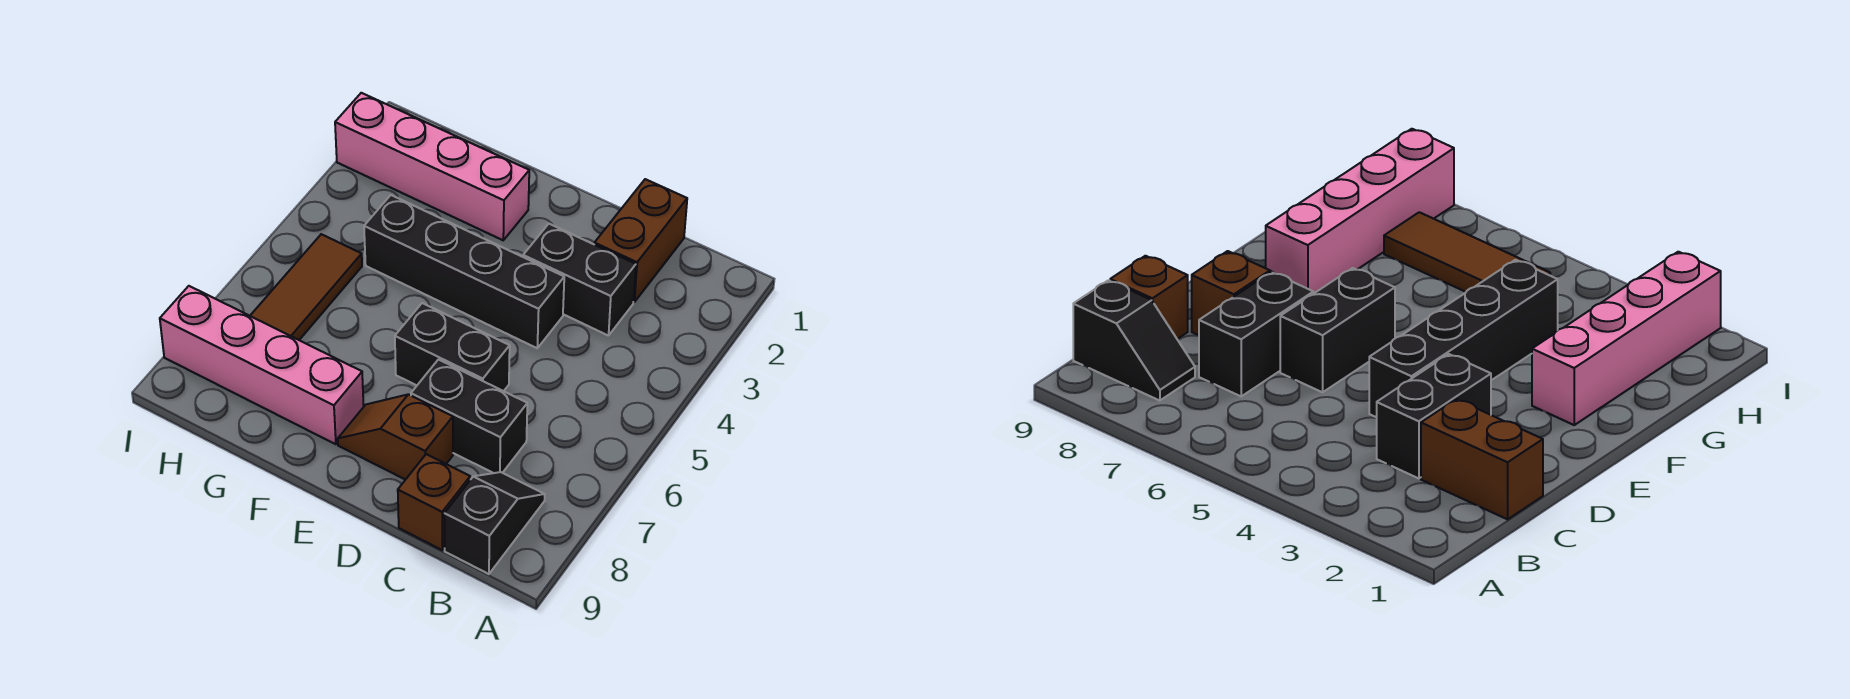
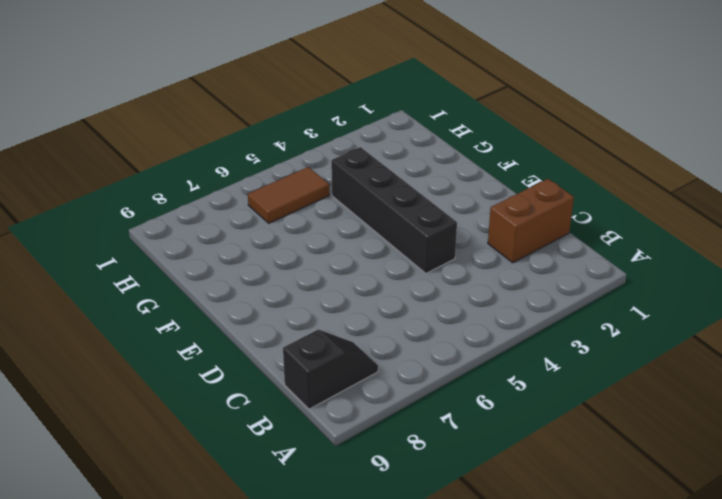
brown 1x2 tile [248,167,329,223] -> brown 1x3 tile [250,234,362,340]
none -> black 1x2 brick [523,224,636,336]
none -> black 1x2 brick [411,360,527,473]

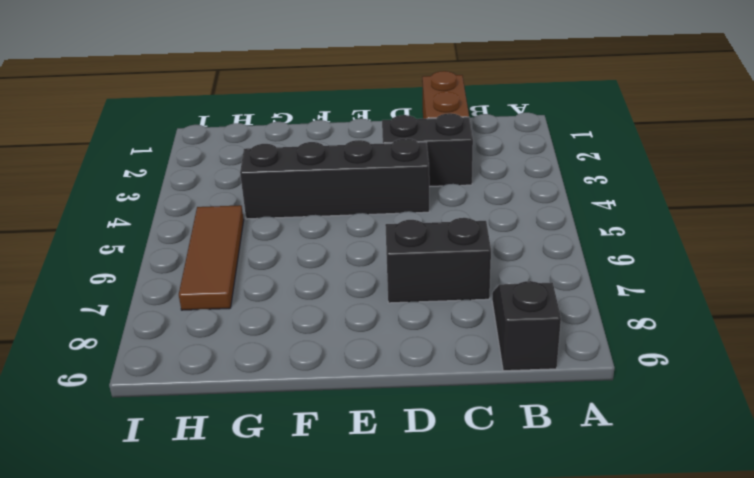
none -> brown 1x1 brick [398,454,470,550]
none -> black 1x2 brick [395,303,510,391]

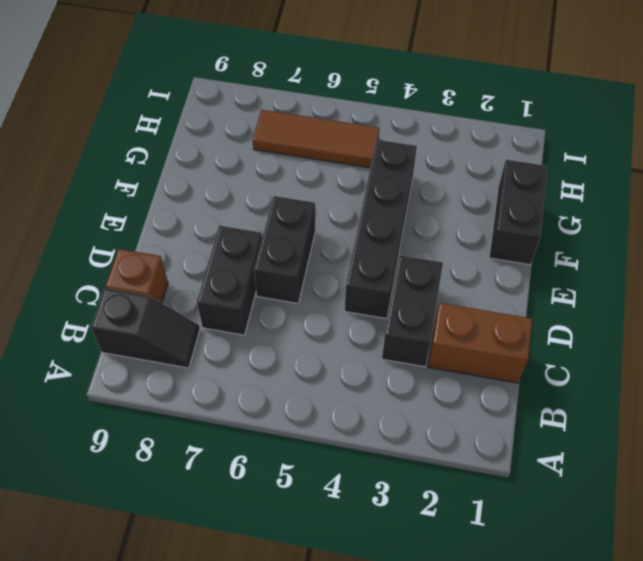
black 1x2 brick [489,160,548,265] -> none
none -> brown 1x2 slope [338,394,453,480]
none -> pink 1x4 brick [335,93,529,240]

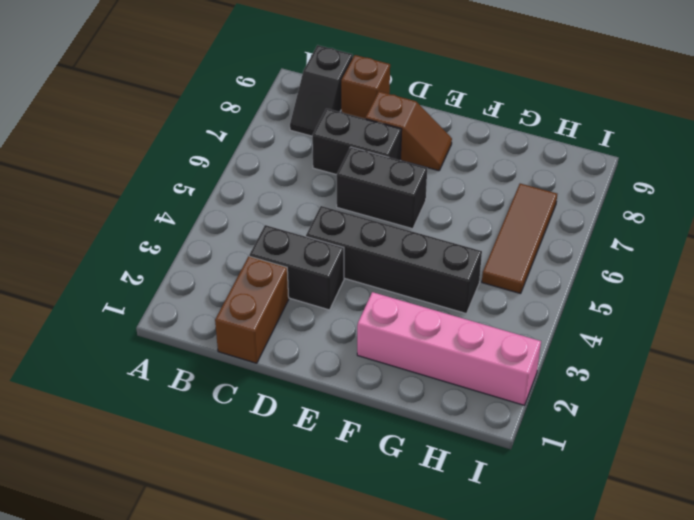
none -> pink 1x4 brick [160,286,364,444]

